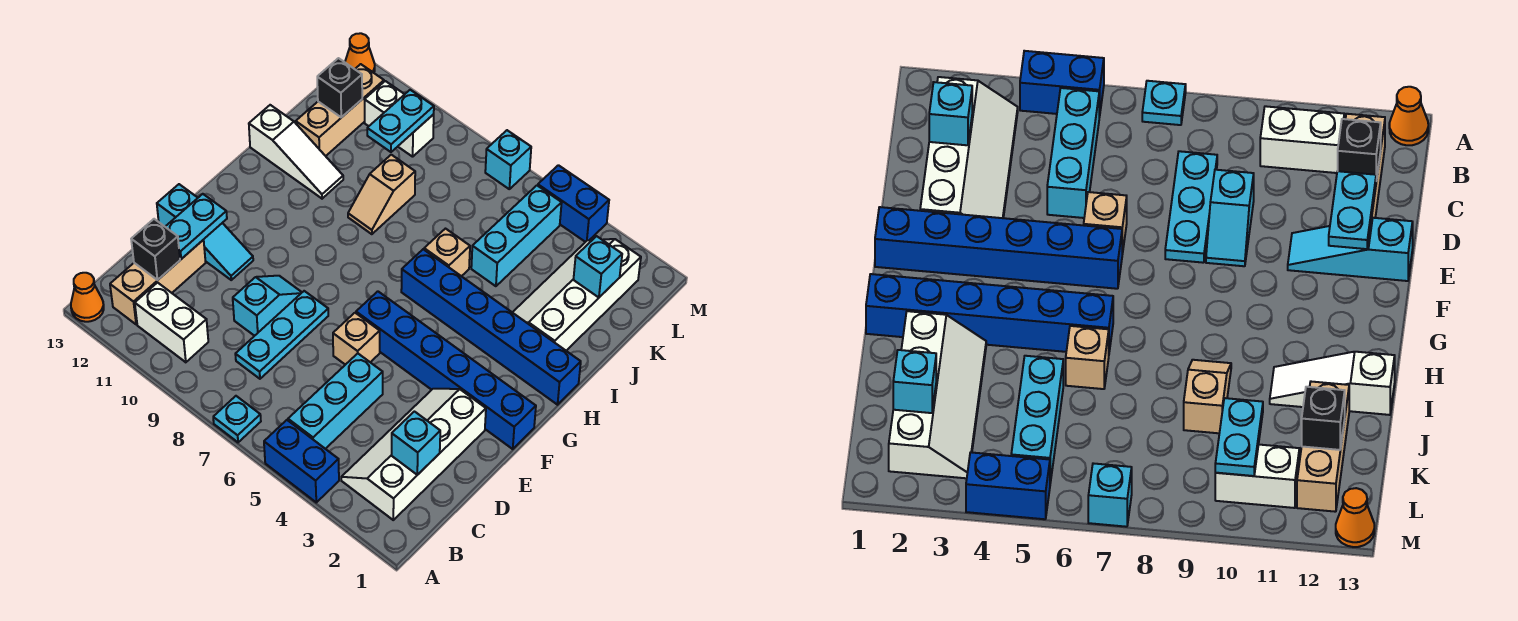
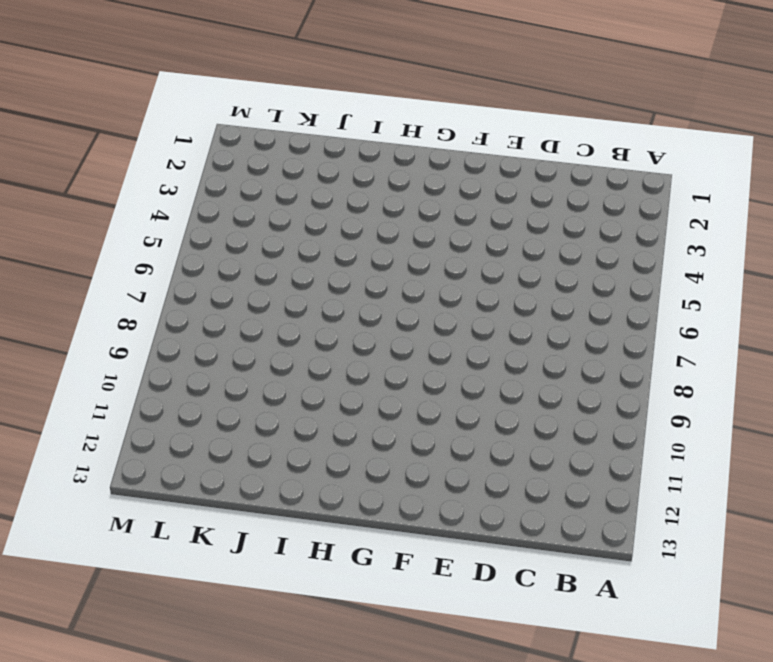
none -> blue 1x2 brick [264,420,339,502]
none -> cyan 1x1 plate [213,396,261,442]
none -> orange 1x1 cone [71,273,104,322]

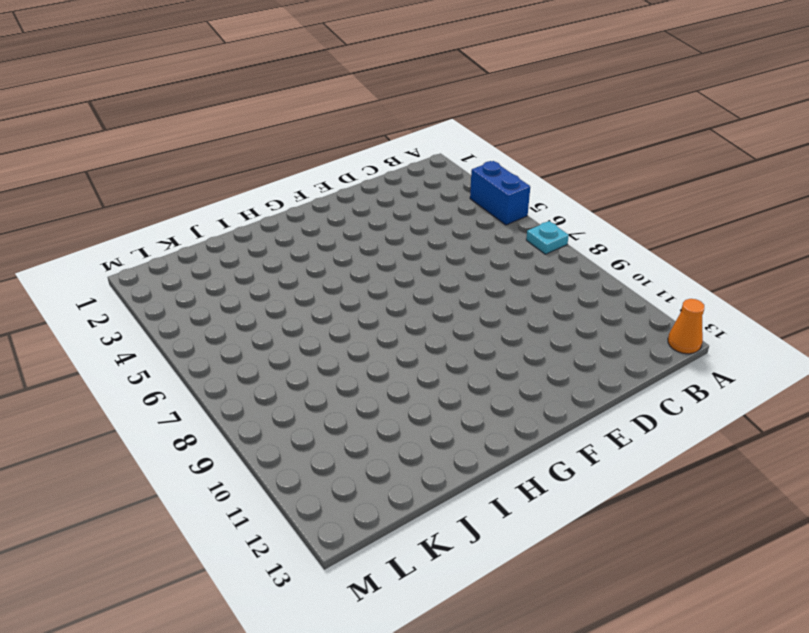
none -> white 2x4 slope [341,389,486,520]
none -> cyan 1x3 brick [288,353,383,449]
none -> white 1x2 brick [135,283,208,362]

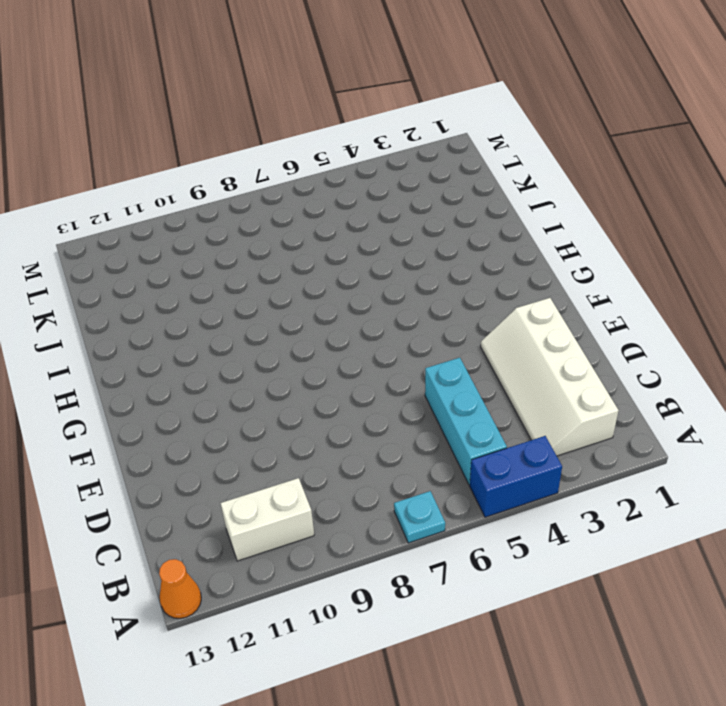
none -> tan 1x3 brick [110,240,206,324]
none -> cyan 1x3 plate [235,291,328,379]
none -> cyan 1x2 slope [233,276,302,336]

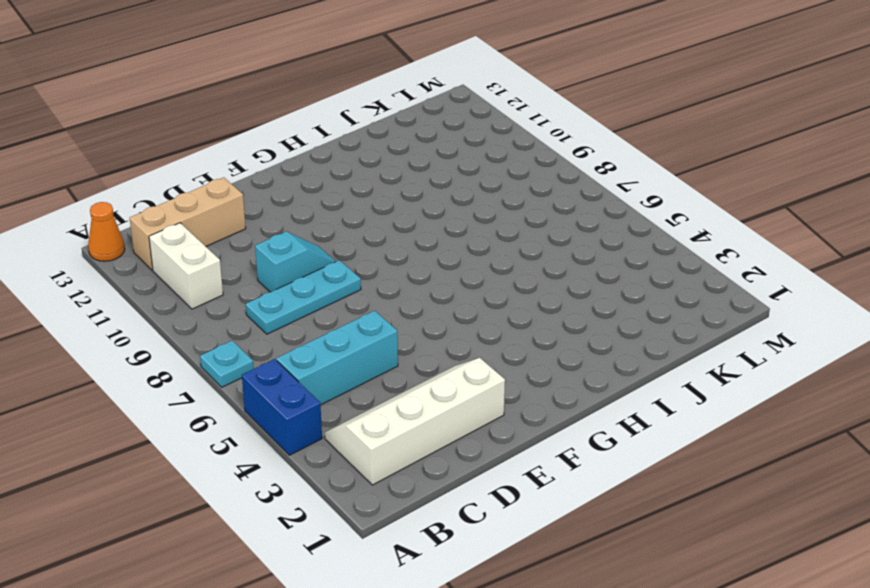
none -> tan 1x1 brick [333,313,380,365]
none -> cyan 1x3 slope [157,184,253,280]
none -> blue 1x6 brick [356,291,536,449]

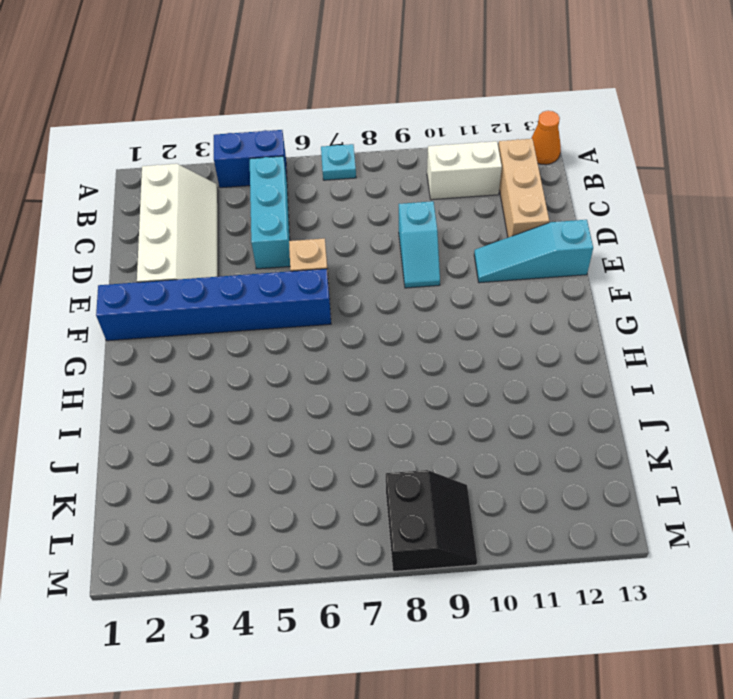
black 2x2 slope [386,470,477,572] -> none
none -> cyan 1x3 plate [235,291,328,379]
none -> blue 1x6 brick [401,249,581,405]
none -> white 2x4 slope [512,239,641,351]

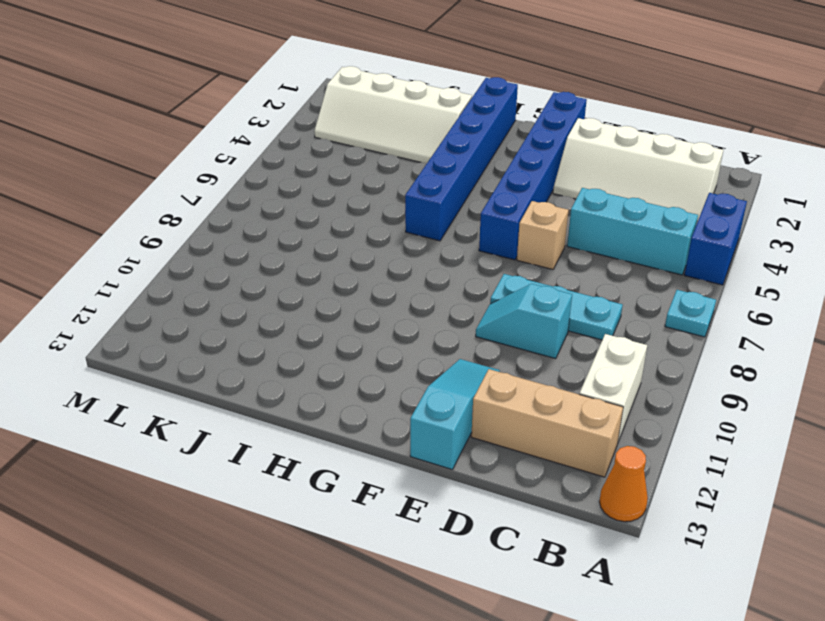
none -> tan 1x1 brick [424,229,470,276]
none -> tan 1x2 slope [348,155,415,234]
none -> white 1x3 slope [249,105,343,199]

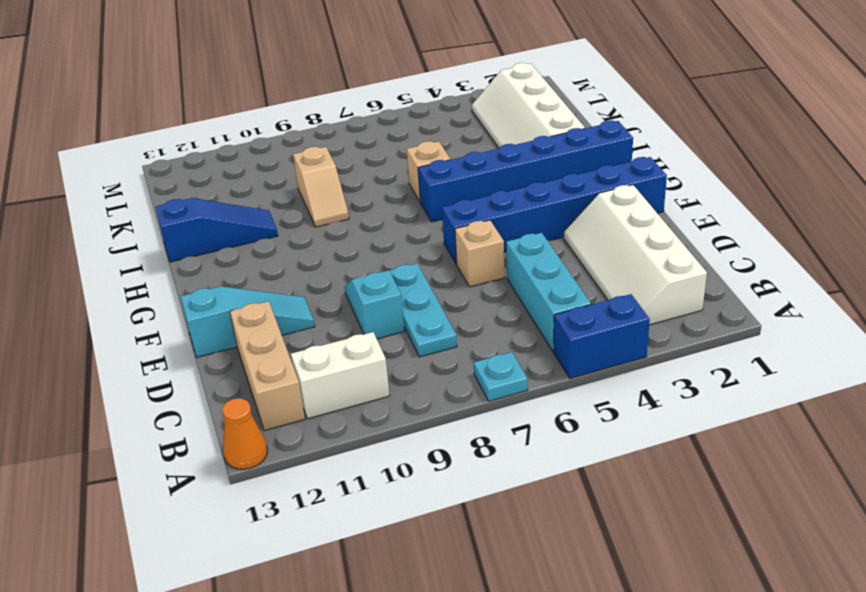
blue 1x3 slope [156,198,278,262] -> white 1x3 slope [249,105,343,199]
none -> cyan 1x3 brick [471,186,562,286]
none -> tan 1x3 brick [296,64,384,156]
none -> white 1x2 brick [365,81,434,157]

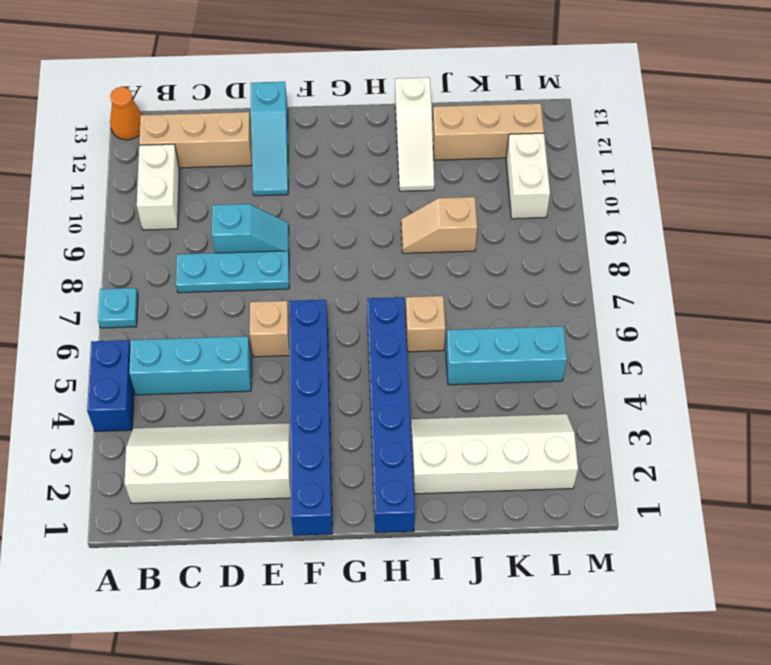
none -> blue 1x2 brick [538,165,609,242]
none -> cyan 1x1 brick [485,130,531,189]
none -> orange 1x1 cone [345,33,375,73]

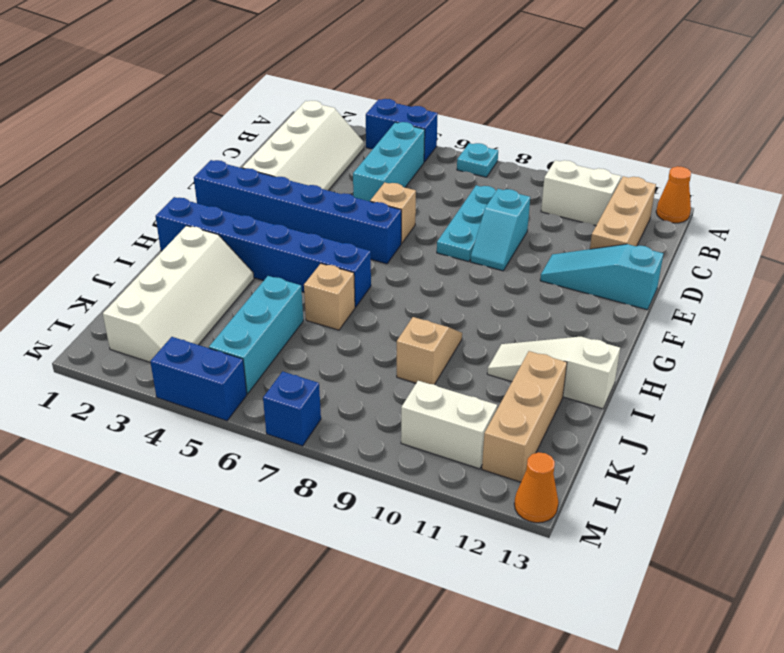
blue 1x1 brick [263,372,321,446] -> cyan 1x1 brick [485,130,531,189]
none -> cyan 1x1 brick [392,412,440,475]
none -> black 1x1 brick [131,219,180,280]
none -> cyan 1x2 plate [165,194,227,259]

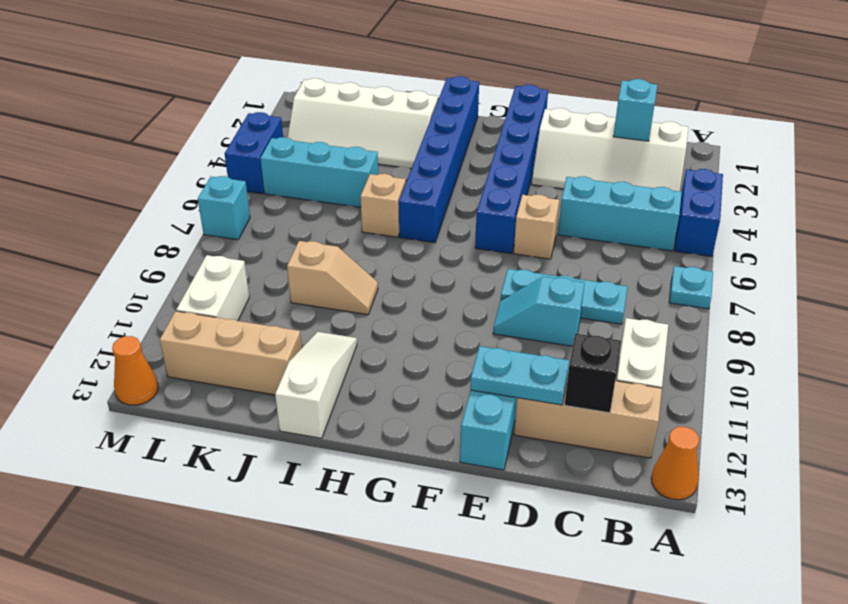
none -> cyan 1x1 brick [573,236,622,297]
none -> cyan 1x2 plate [367,90,434,152]
none -> black 1x1 brick [317,58,362,117]

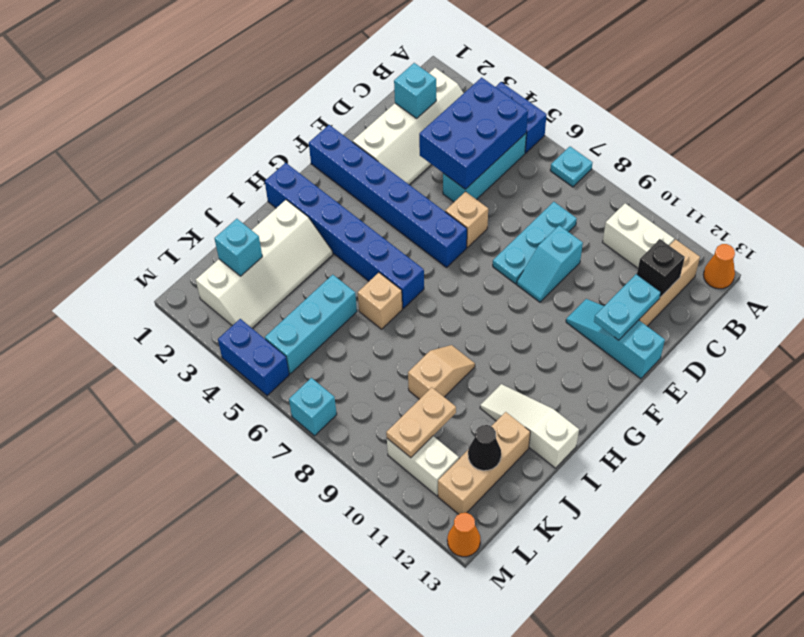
blue 2x3 brick [419,77,528,189] -> none
tan 1x2 plate [386,387,456,458] -> cyan 1x2 plate [367,90,434,152]
black 1x1 cone [468,425,501,471] -> black 1x1 brick [317,58,362,117]

